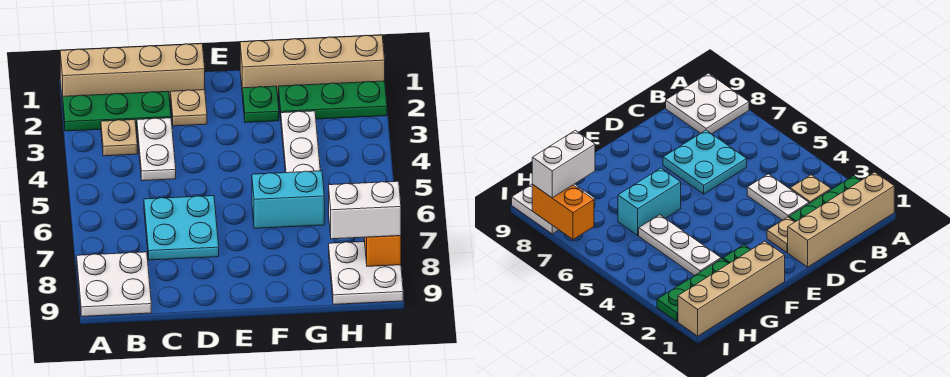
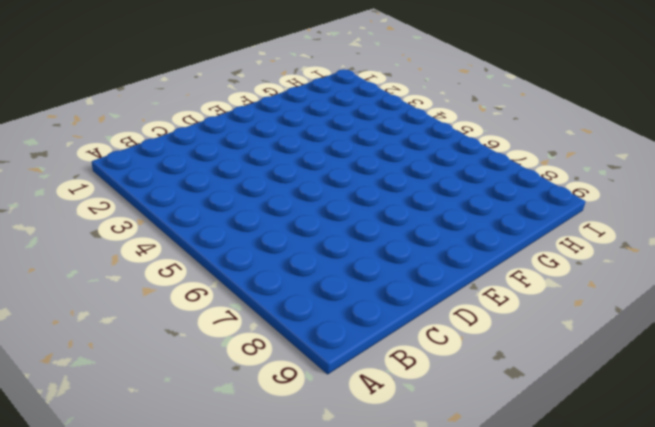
none -> tan 1x4 brick [60,44,205,104]
none -> green 1x3 plate [63,91,171,131]
none -> white 2x2 plate [77,252,151,316]

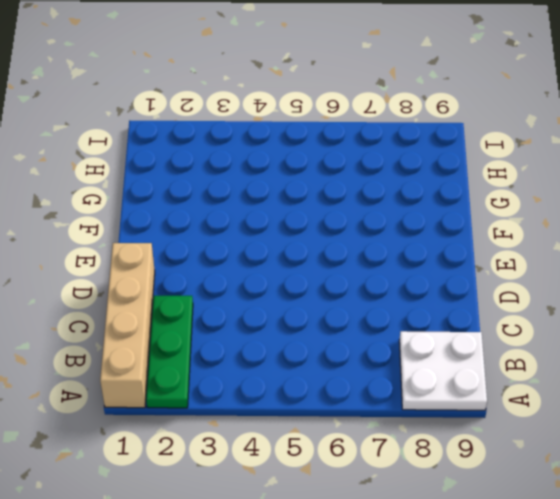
none -> tan 1x1 plate [101,120,137,156]
none -> white 1x2 plate [137,118,176,181]
none -> cyan 2x2 plate [144,196,219,260]

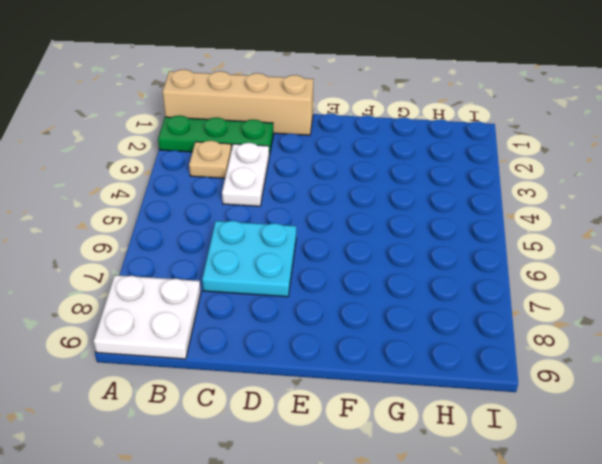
none -> tan 1x1 plate [171,90,207,126]
none -> tan 1x4 brick [240,35,385,96]
none -> green 1x1 plate [243,86,279,123]

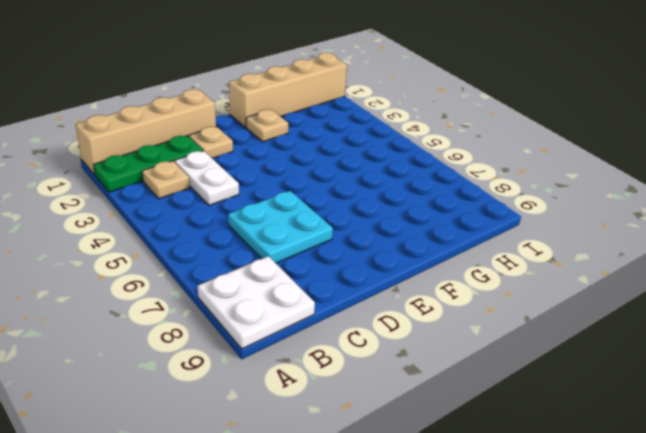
tan 1x1 plate [246,109,288,142] -> green 1x1 plate [243,86,279,123]
none -> cyan 1x2 brick [252,171,324,228]
none -> green 1x3 plate [279,81,387,119]
none -> white 1x3 plate [281,111,320,173]

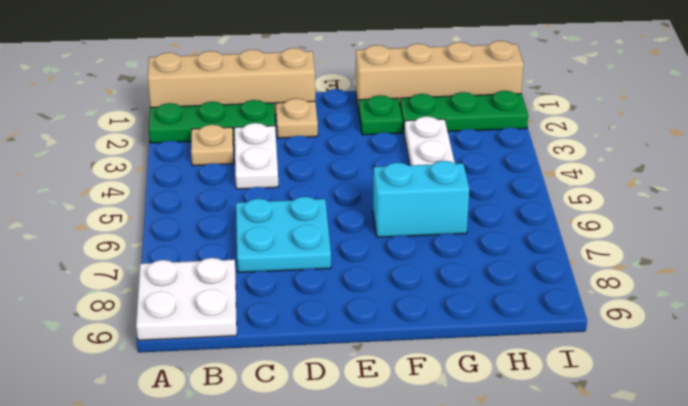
none -> white 2x2 plate [329,242,403,304]
none -> orange 1x2 brick [364,236,401,266]
none -> white 1x2 brick [329,181,401,239]

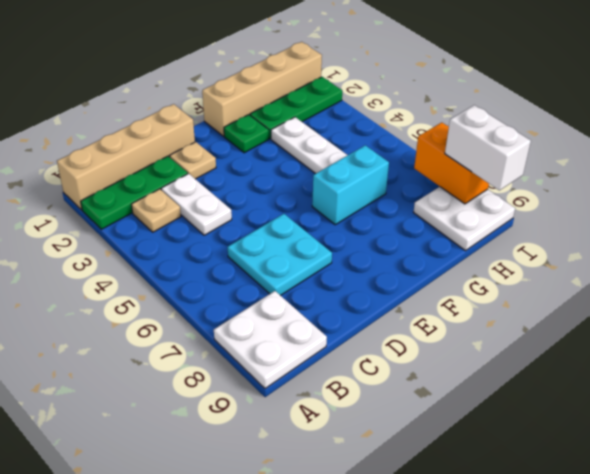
white 1x2 brick [445,105,531,190] -> white 1x2 brick turned to [329,181,401,239]

